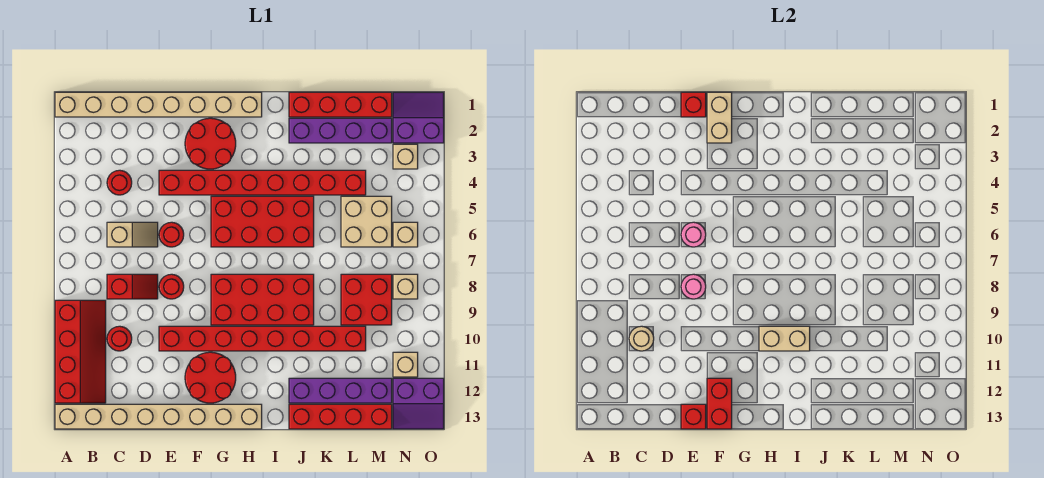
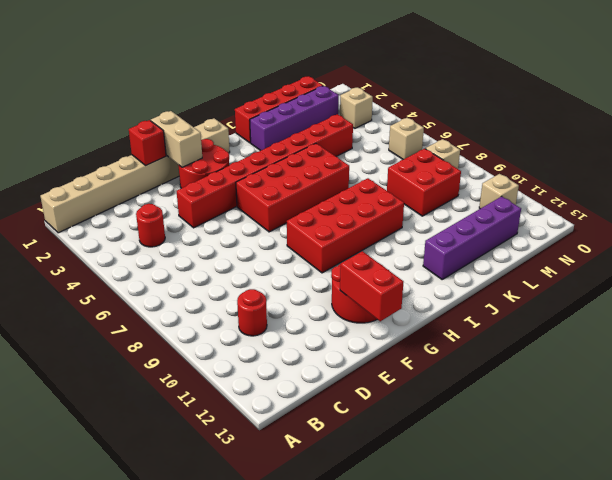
none -> red 2x4 slope [55,300,106,403]
none -> tan 1x8 brick [55,404,262,429]
none -> tan 1x2 slope [107,222,158,247]
none -> red 1x2 slope [107,274,158,299]

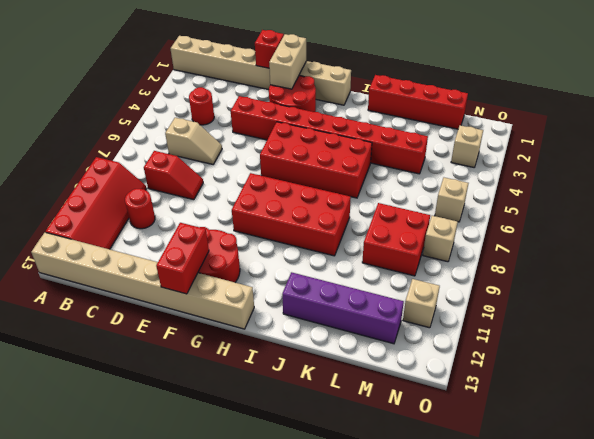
none -> red 1x1 round brick [159,222,184,247]
none -> red 1x1 round brick [159,274,184,299]
none -> red 1x8 brick [159,326,366,351]
none -> purple 1x4 brick [289,118,392,143]

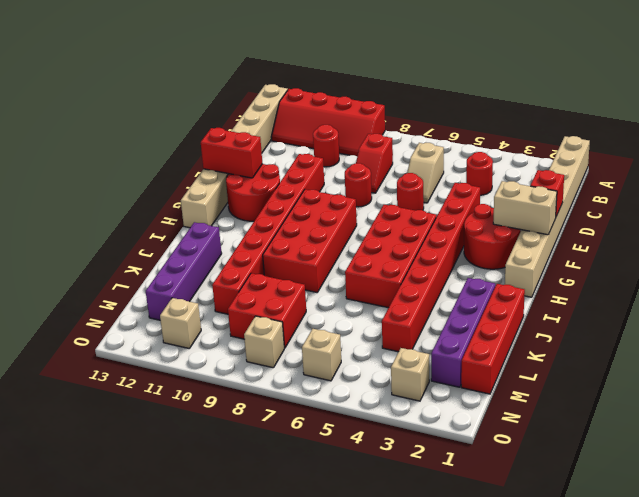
none -> red 1x4 brick [289,404,392,429]
none -> tan 2x2 brick [341,196,392,247]
none -> purple 2x2 slope [393,92,444,143]
none -> purple 2x2 slope [393,378,444,429]

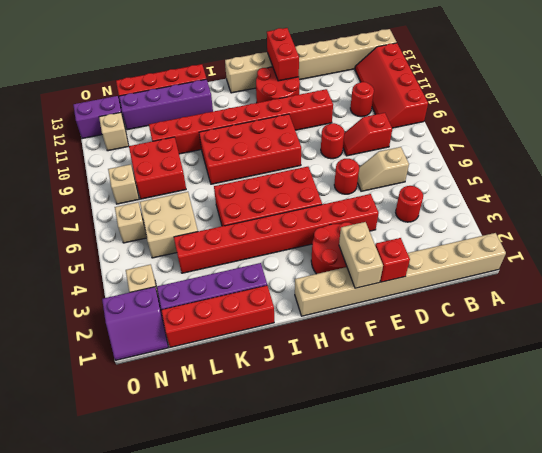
none -> tan 1x1 round brick [629,326,654,351]
none -> pink 1x1 round brick [681,222,706,247]
none -> pink 1x1 round brick [681,274,706,299]
none -> red 1x1 brick [681,404,706,429]

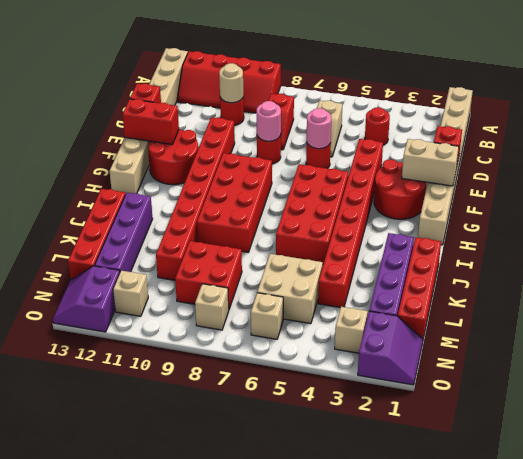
none -> tan 1x2 brick [759,326,810,351]

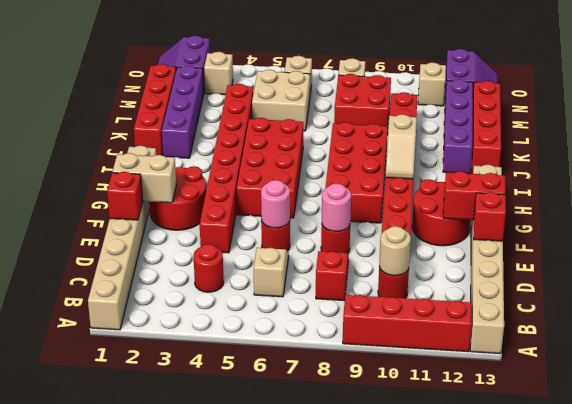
tan 1x2 slope [386,114,417,179] -> tan 1x2 brick [759,326,810,351]

